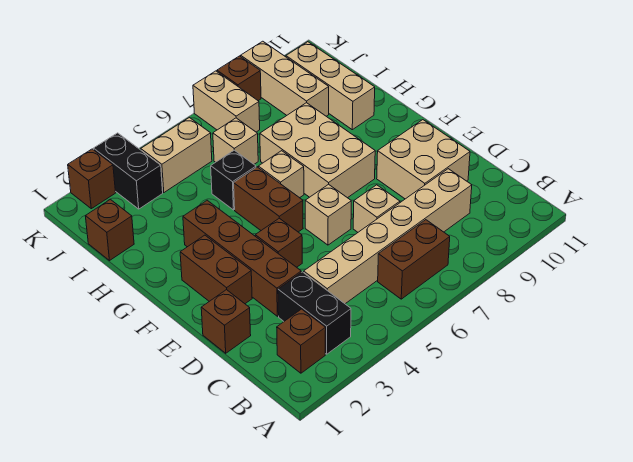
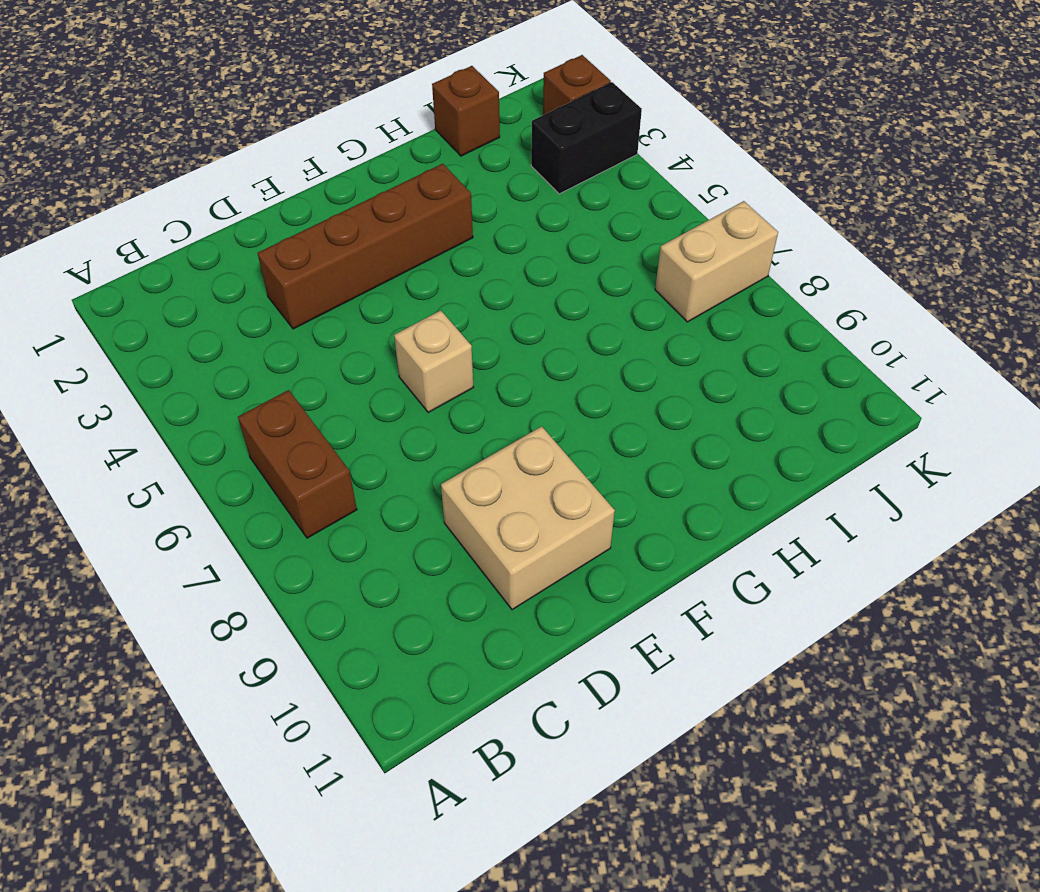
none -> brown 1x1 brick [277,309,326,373]
none -> black 1x2 brick [278,272,351,354]
none -> tan 1x6 brick [304,169,472,304]

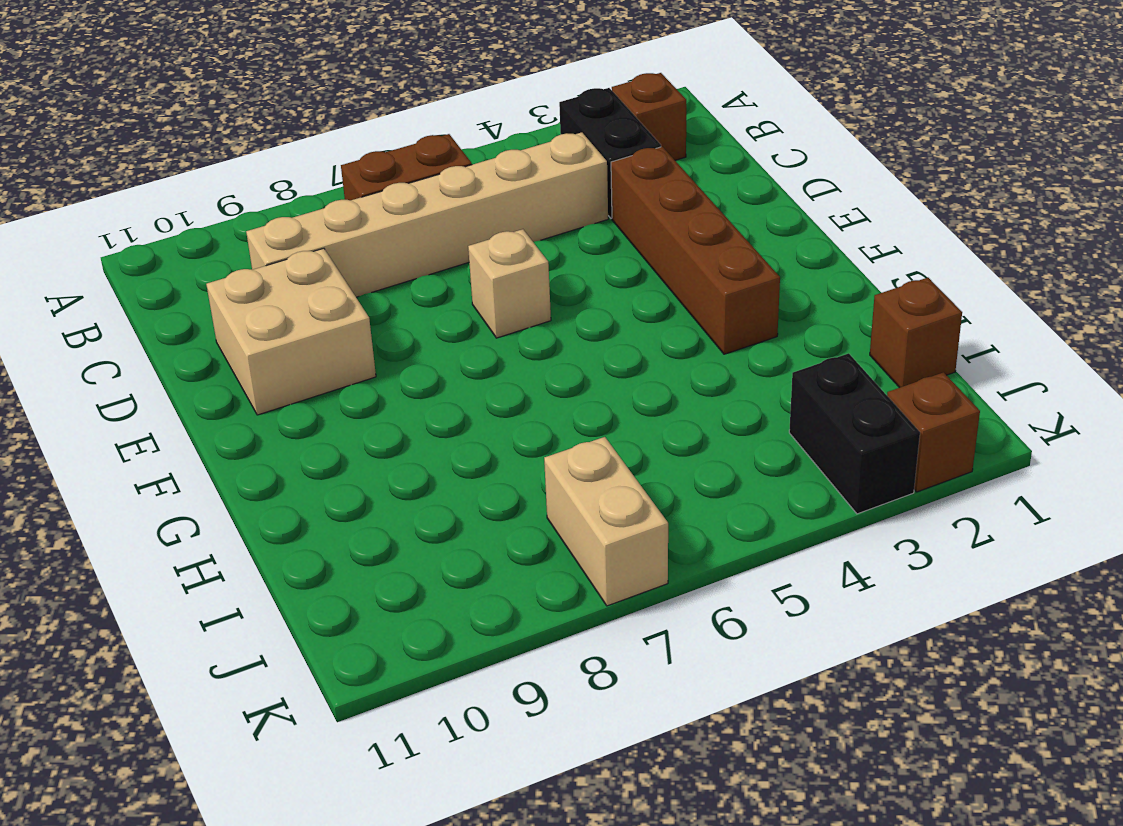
none -> brown 1x1 brick [201,290,251,353]
none -> tan 1x1 brick [353,185,400,232]
none -> brown 1x2 brick [180,235,252,304]

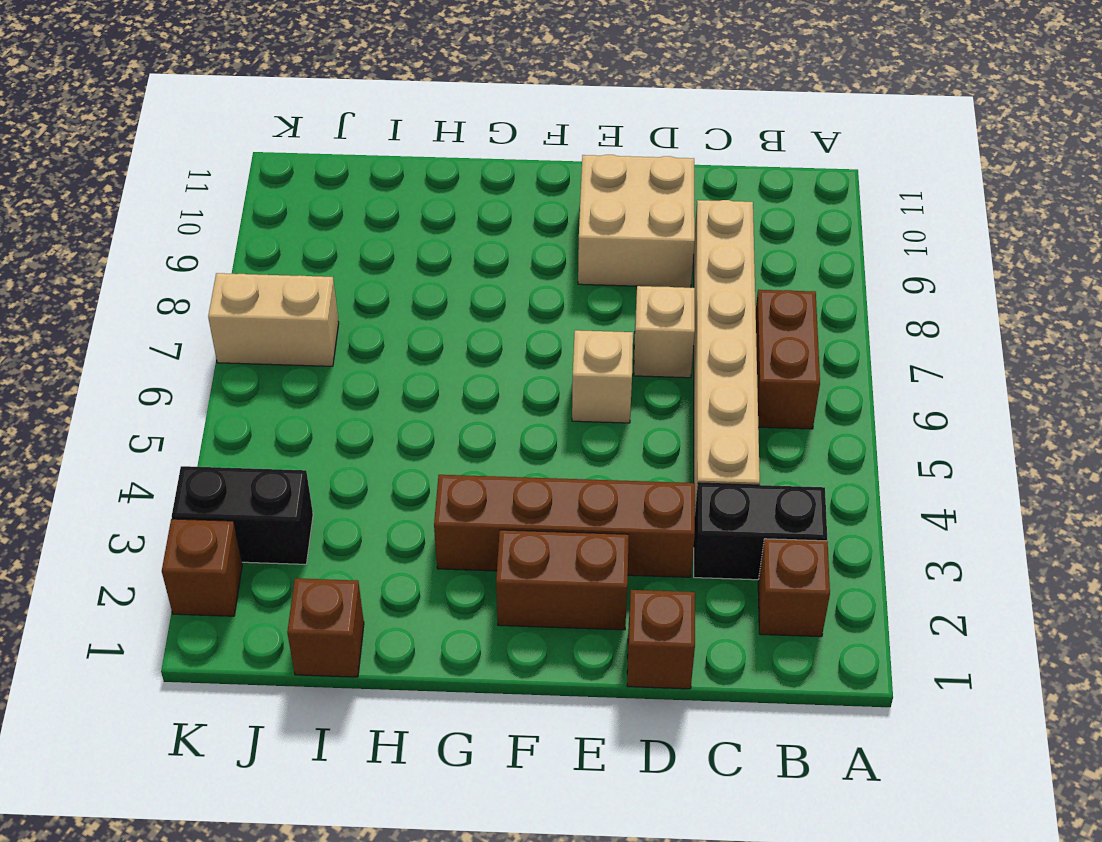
none -> brown 1x1 brick [255,218,302,267]
none -> brown 1x2 brick [234,167,303,232]
none -> tan 2x3 brick [260,103,375,198]

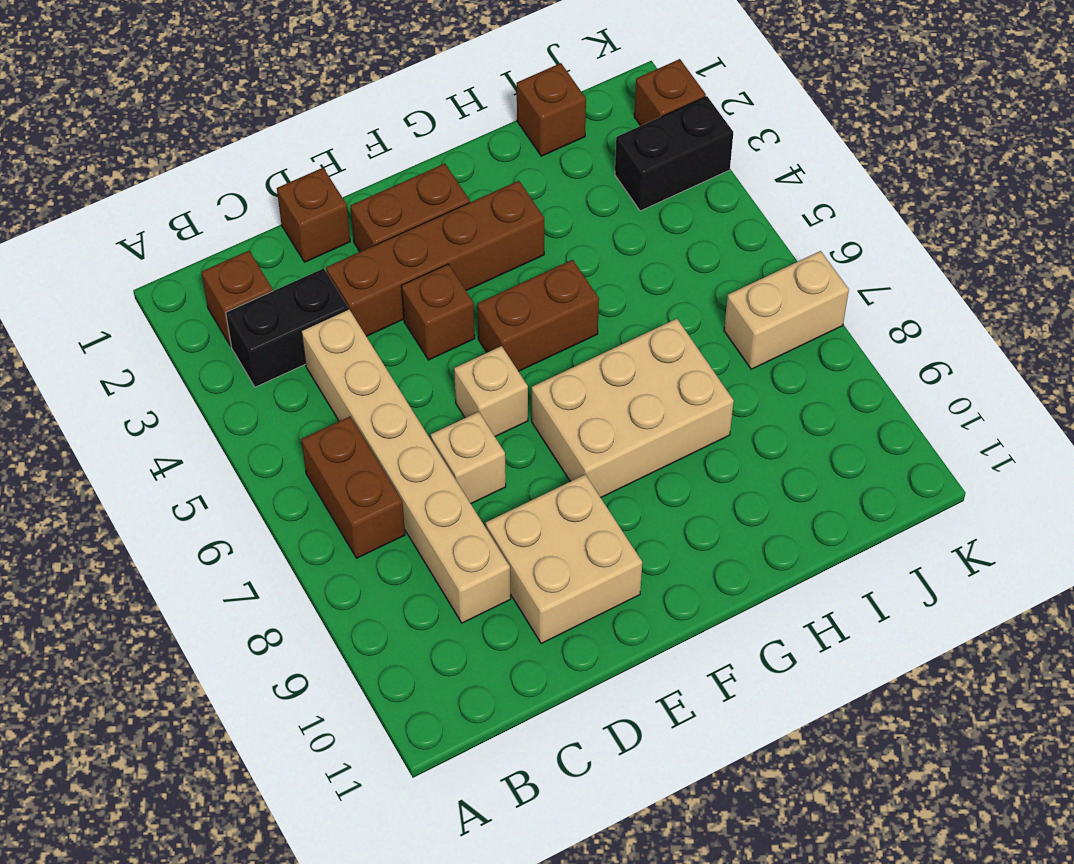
none -> tan 1x1 brick [258,151,304,198]
none -> black 1x1 brick [211,150,256,210]
none -> tan 1x3 brick [286,42,375,130]

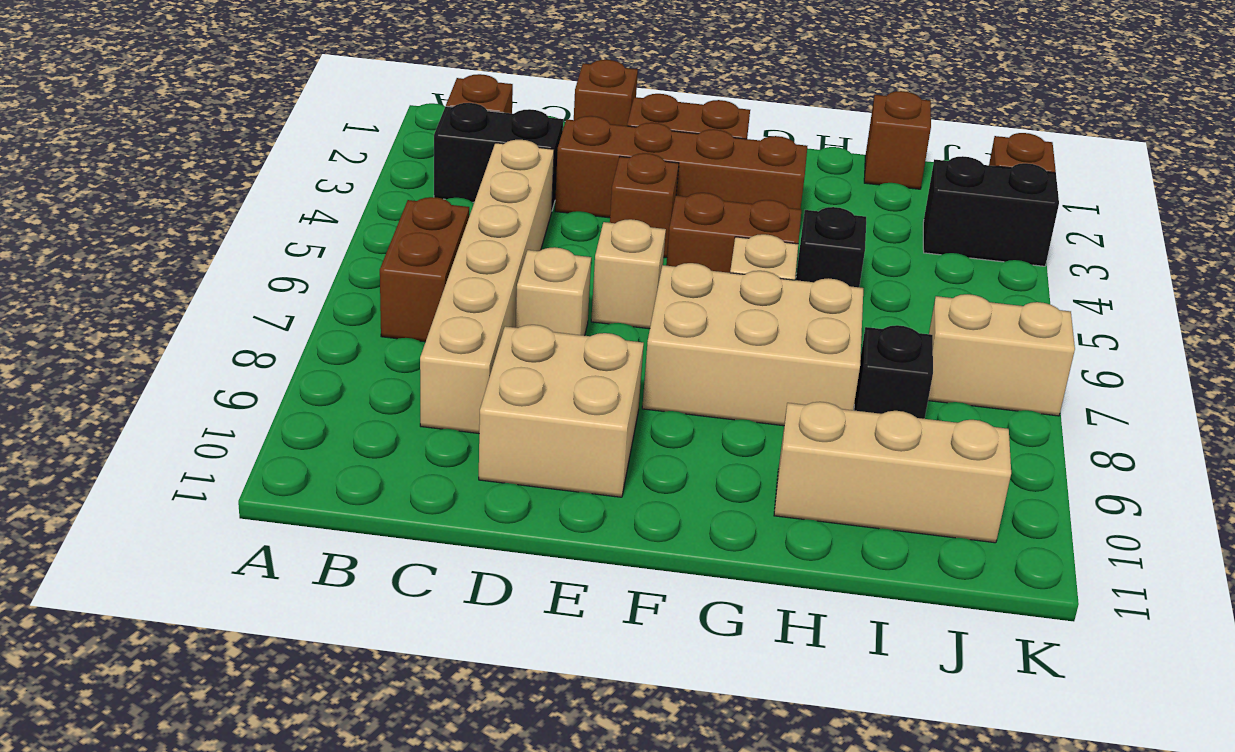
black 1x1 brick [854,325,933,419] -> none
none -> tan 1x1 brick [213,118,258,164]
none -> tan 1x3 brick [241,41,329,116]
none -> tan 1x2 brick [141,118,212,193]

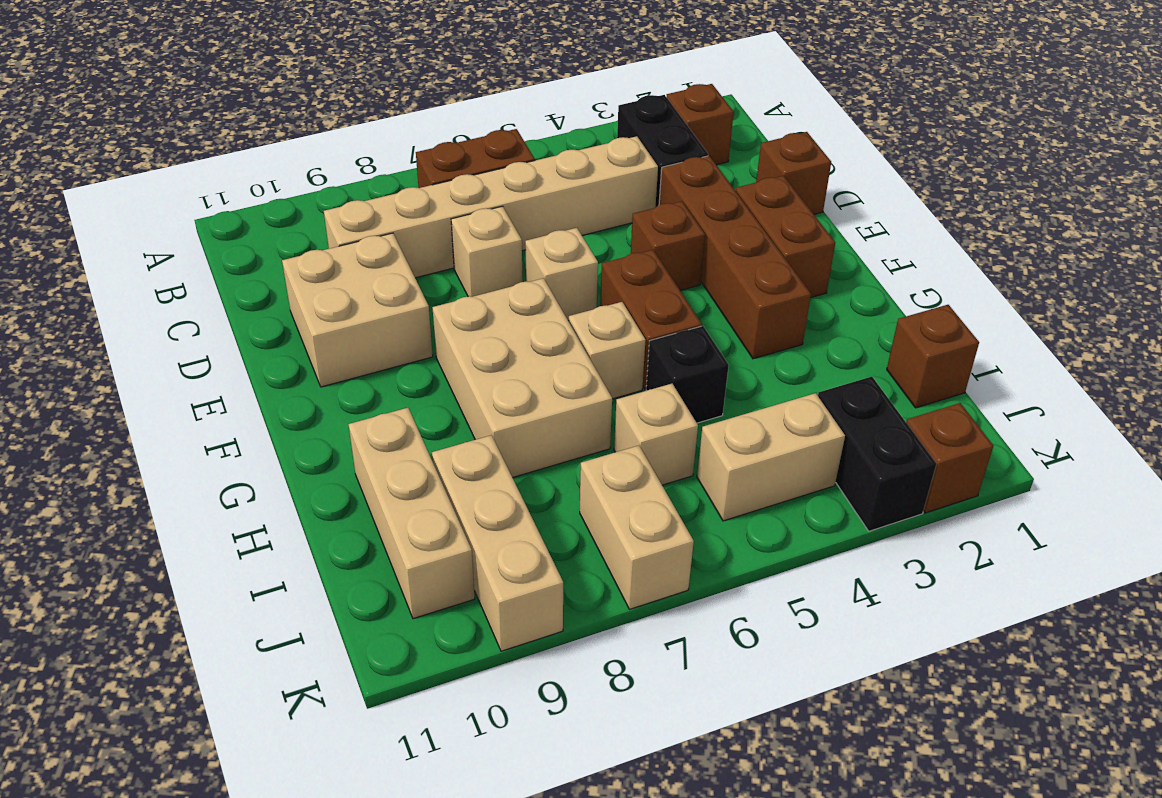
none -> brown 1x1 brick [217,56,261,101]

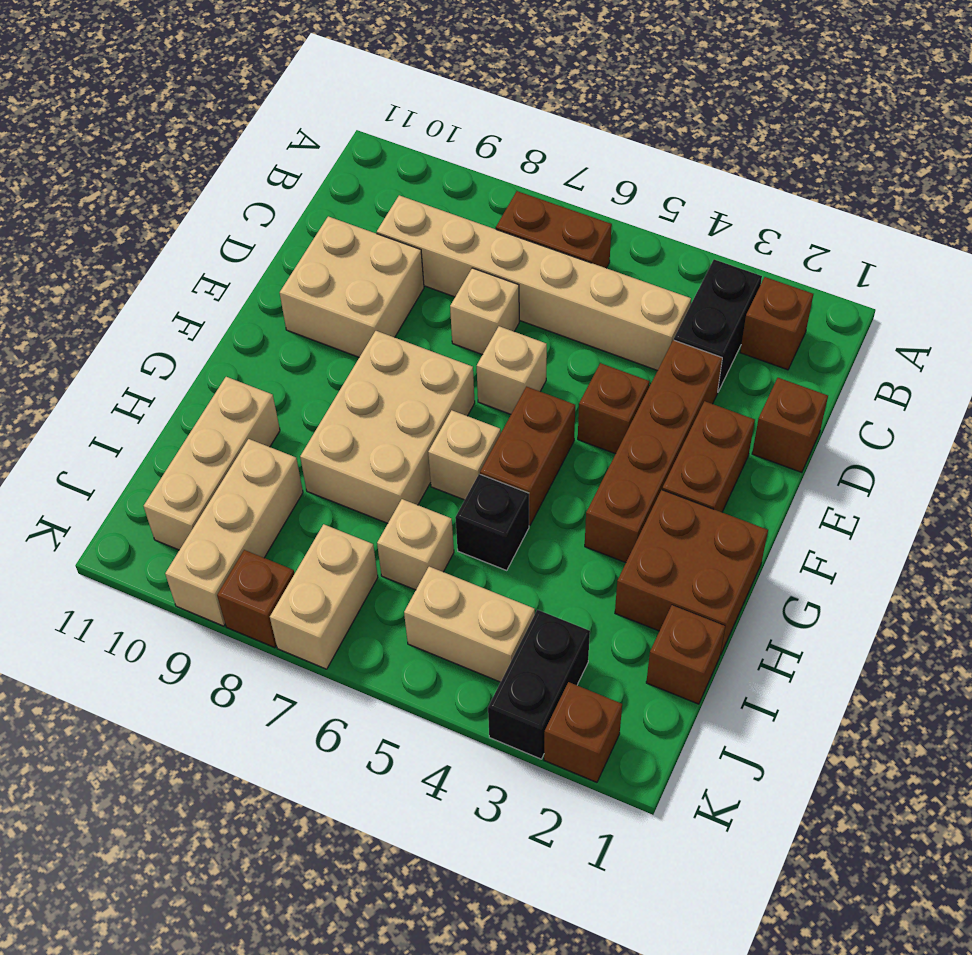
brown 2x2 brick [615,490,768,655] -> none

